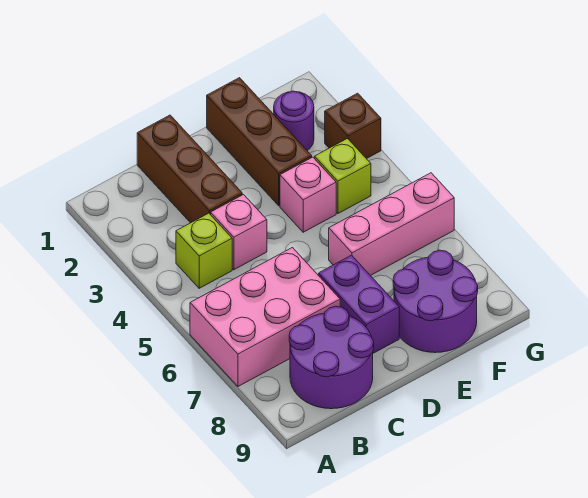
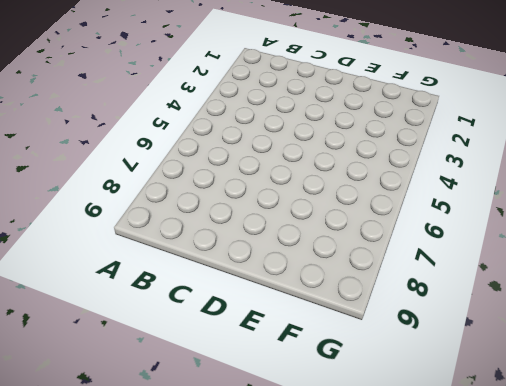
none -> pink 2x3 brick [190,248,340,386]
none -> lime 1x1 brick [176,213,232,288]
none -> purple 2x2 round brick [289,306,374,409]

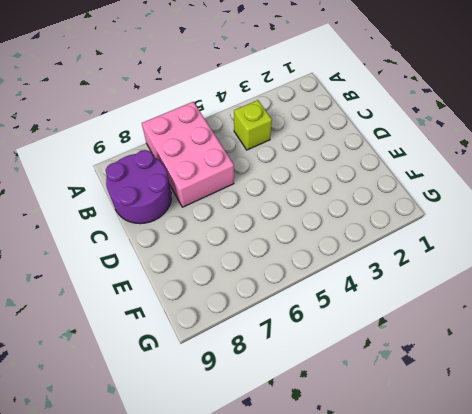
none -> brown 1x3 brick [137,115,242,223]
none -> pink 1x1 brick [211,195,267,270]
none -> purple 1x2 brick [319,255,399,353]

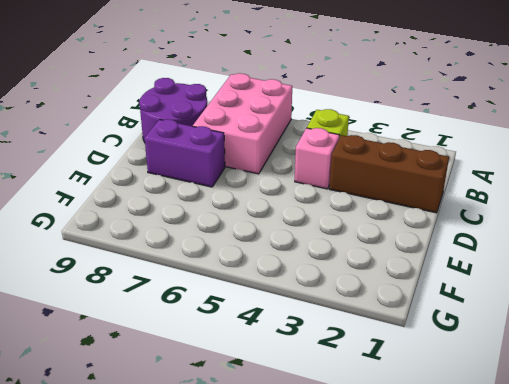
none -> brown 1x3 brick [207,78,312,206]
none -> pink 1x1 brick [280,157,336,232]
none -> pink 1x3 brick [329,173,454,276]

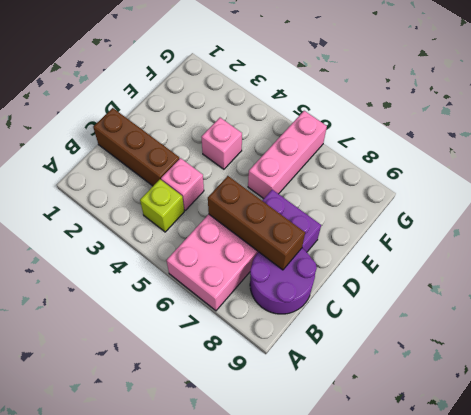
brown 1x3 brick [208,176,305,270] -> brown 1x3 brick moved to [207,78,312,206]
none -> purple 2x2 round brick [393,250,478,353]
none -> purple 1x1 round brick [274,91,314,150]
none -> lime 1x1 brick [315,139,371,213]

